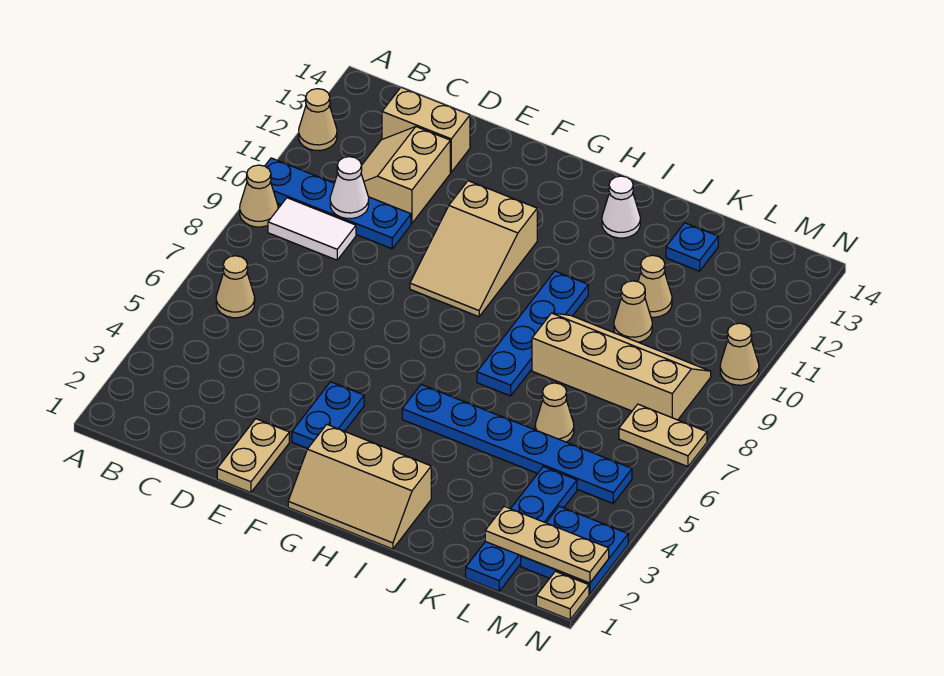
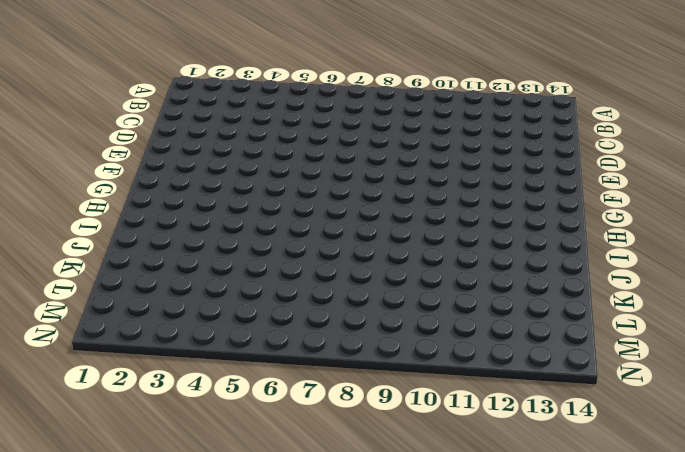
none -> tan 1x1 cone [240,165,278,227]
none -> blue 1x4 plate [265,158,411,249]
none -> tan 1x1 cone [299,89,337,150]

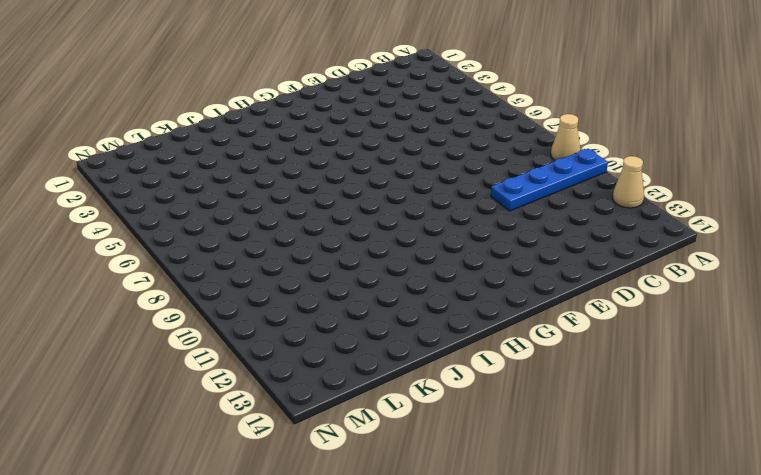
none -> tan 1x1 cone [216,256,255,318]
none -> white 1x2 tile [268,198,356,260]
none -> tan 2x2 slope [361,127,450,223]

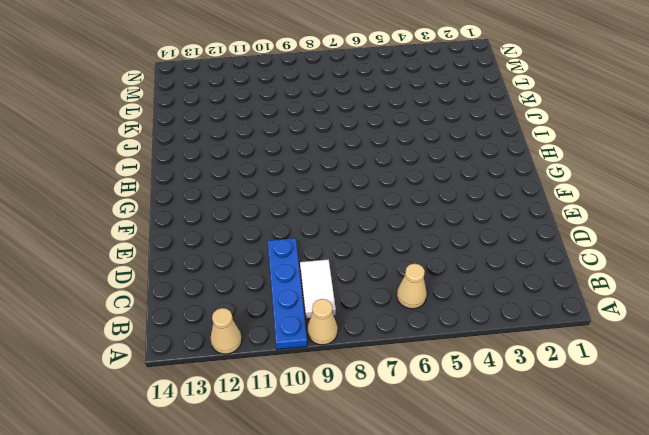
none -> tan 2x2 slope [361,127,450,223]
none -> tan 1x2 brick [382,87,470,172]
none -> tan 1x2 plate [217,419,289,492]

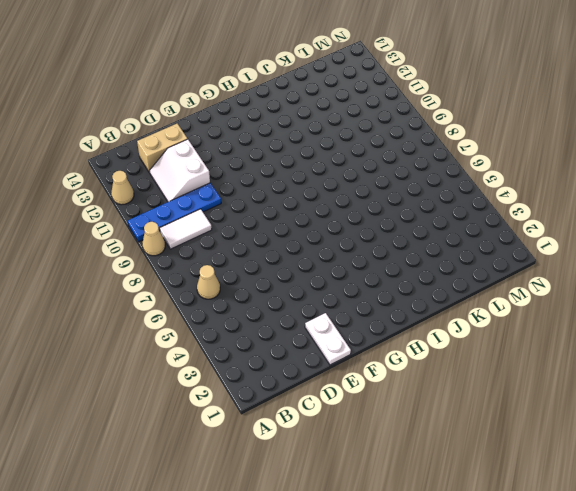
white 2x2 slope [149,139,210,202] -> tan 2x2 slope [361,127,450,223]
white 1x2 plate [305,313,351,365] -> tan 1x2 plate [217,419,289,492]
none -> blue 1x2 plate [292,382,364,449]
none -> tan 2x3 slope [410,181,537,317]
none -> tan 2x3 slope [288,424,431,549]

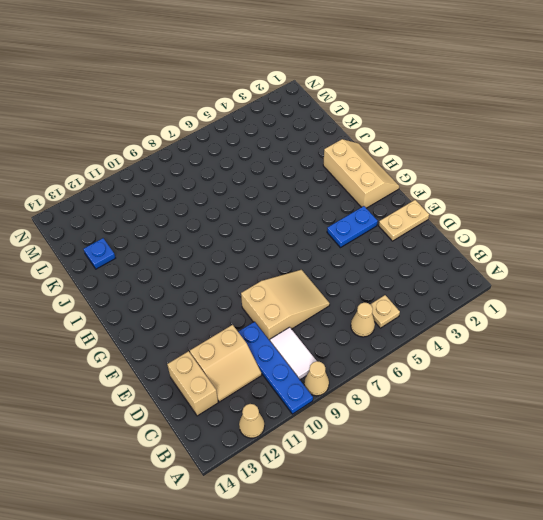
tan 1x1 plate [370,295,400,328] -> tan 1x1 plate moved to [536,571,589,620]
tan 2x3 slope [241,270,330,341] -> tan 2x3 slope moved to [410,181,537,317]
none -> blue 1x6 plate [402,385,632,503]
none -> blue 1x4 plate [477,271,588,396]
none -> white 1x1 cone [602,176,640,238]

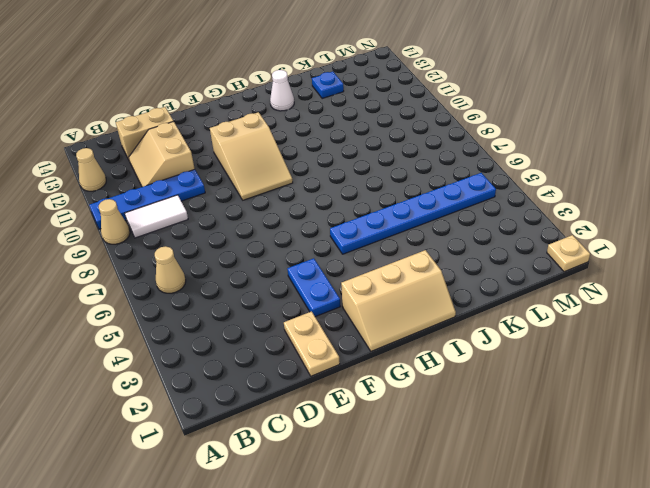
none -> blue 1x4 plate [477,271,588,396]
none -> tan 2x4 slope [532,313,711,420]
none -> tan 1x1 cone [535,383,574,442]

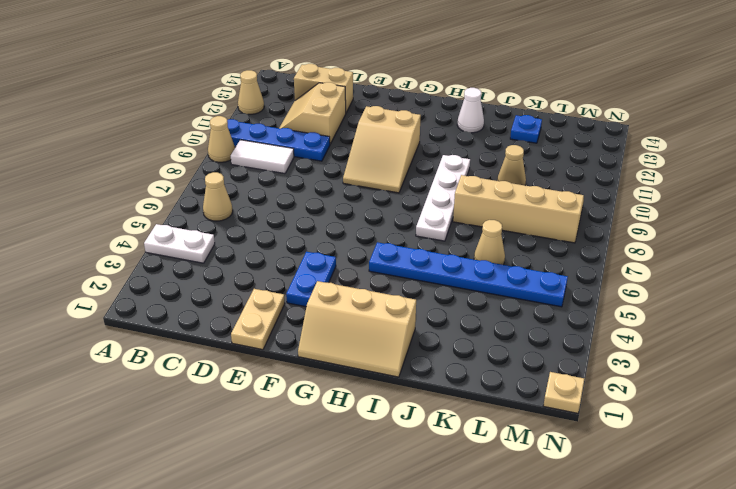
white 1x2 plate [144,224,215,263] -> none
white 1x4 plate [416,155,470,241] -> blue 1x4 plate [477,271,588,396]
none -> tan 1x1 cone [638,255,672,317]
none -> blue 1x4 plate [466,467,577,591]
none -> blue 2x2 plate [521,506,628,594]

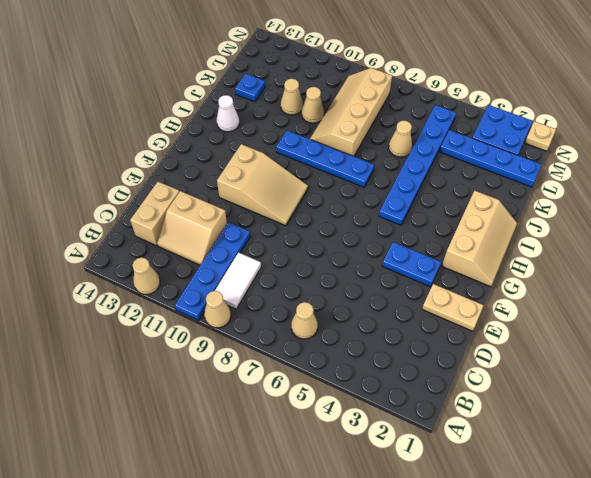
none -> tan 1x2 plate [619,404,707,467]
none -> tan 1x1 cone [720,323,759,385]
none -> white 1x1 cone [330,157,369,219]

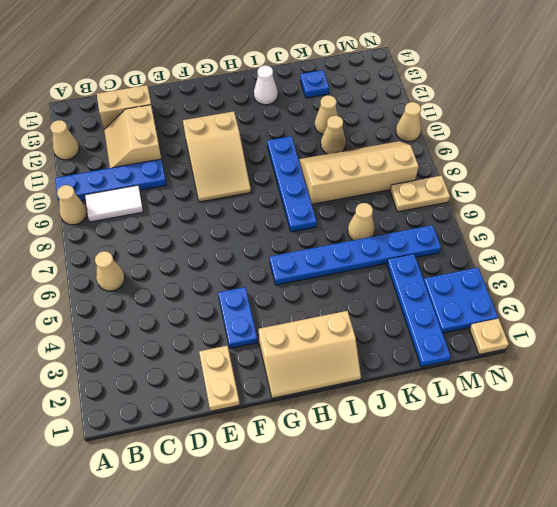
none -> white 1x1 cone [330,157,369,219]
none -> tan 1x3 plate [485,506,609,583]

